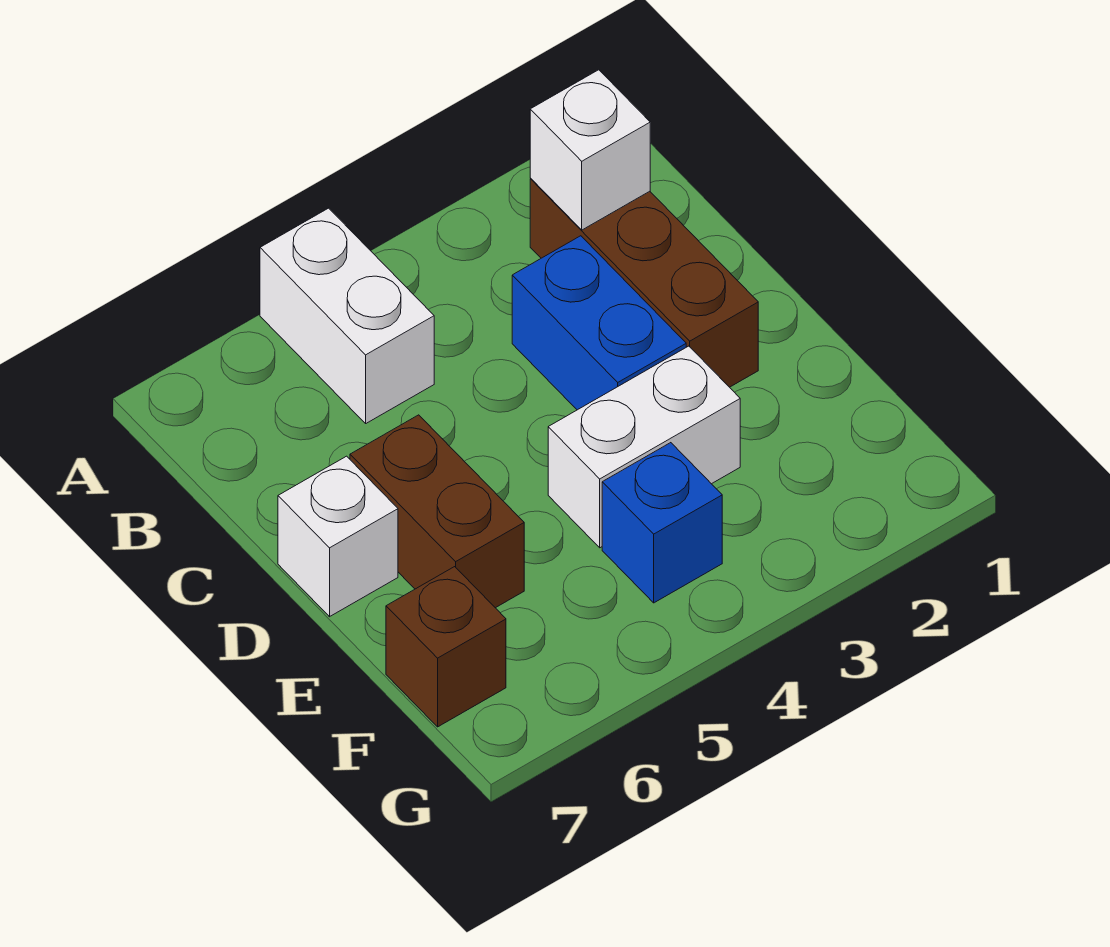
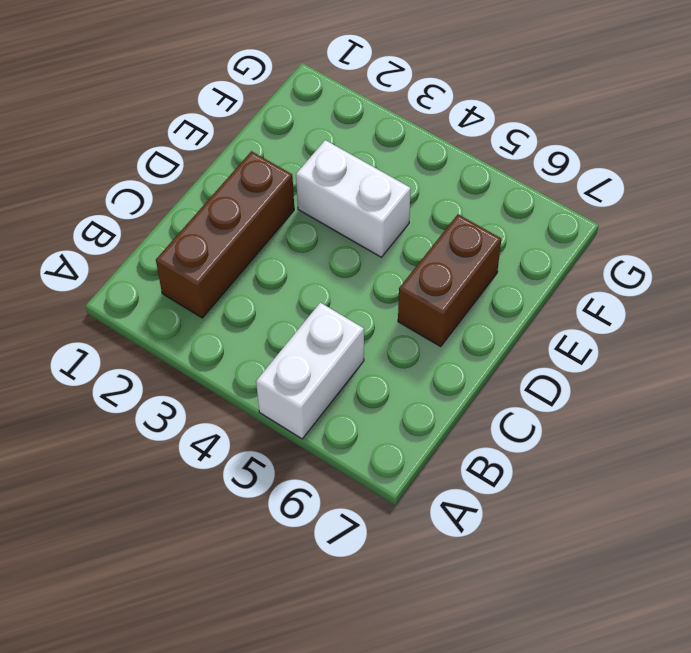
none -> blue 1x2 brick [512,236,686,410]
none -> white 1x1 brick [278,456,398,617]

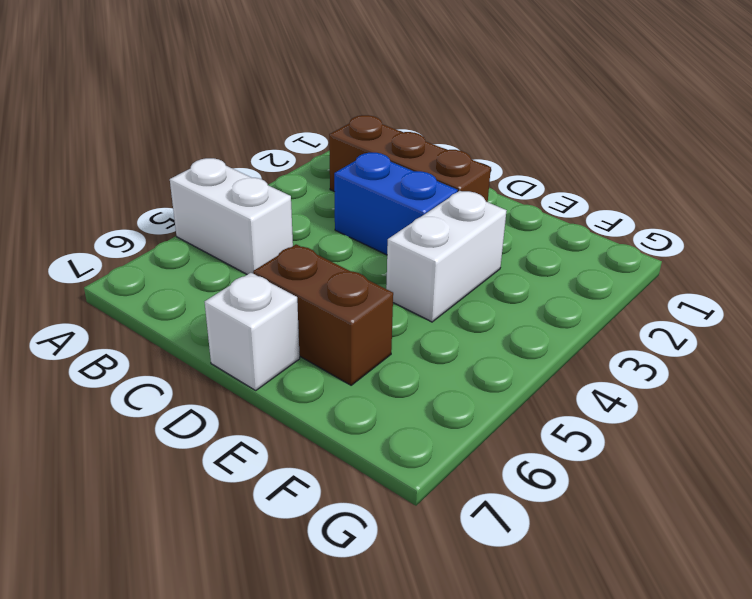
none -> blue 1x1 brick [602,443,722,603]
none -> brown 1x1 brick [386,567,506,727]

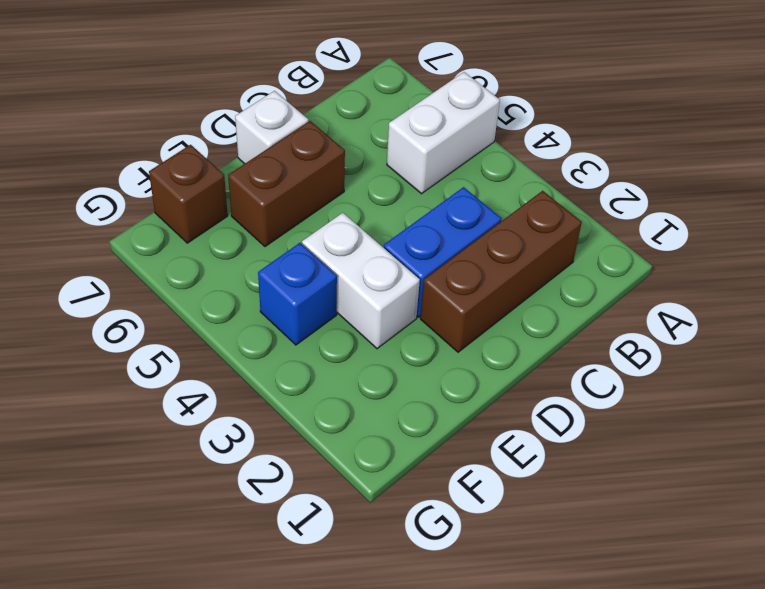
none -> white 1x1 brick [530,70,650,230]

